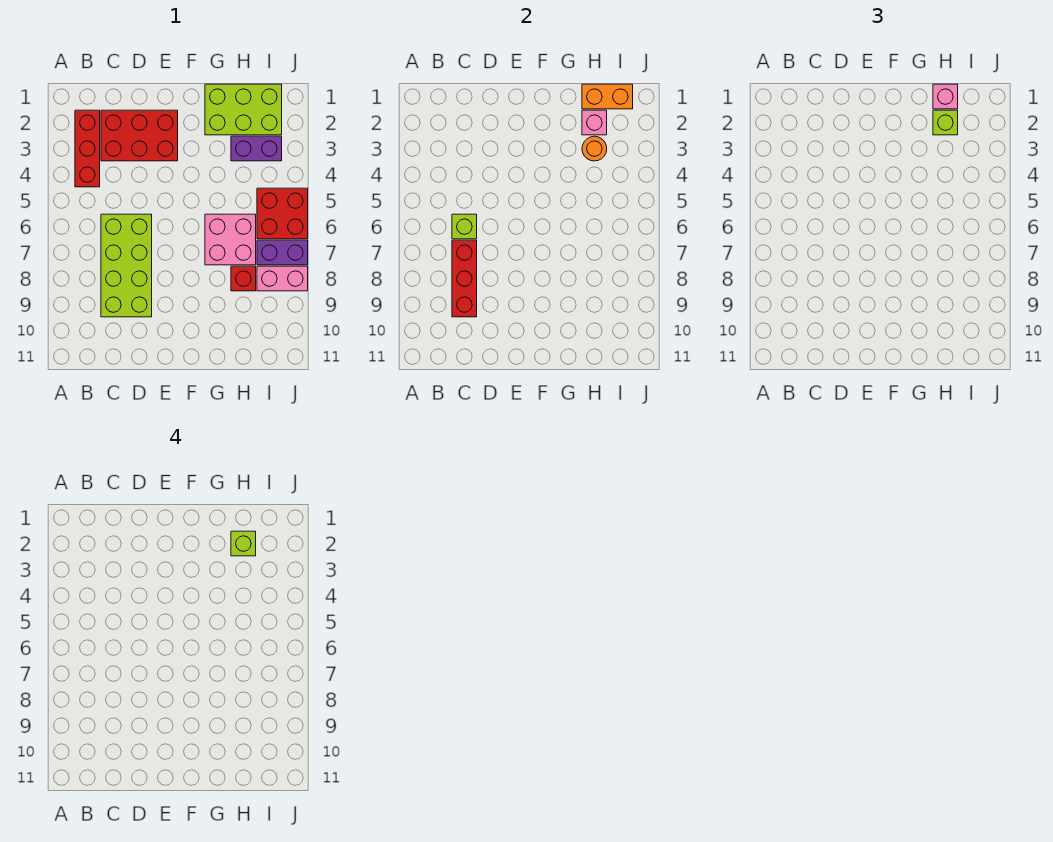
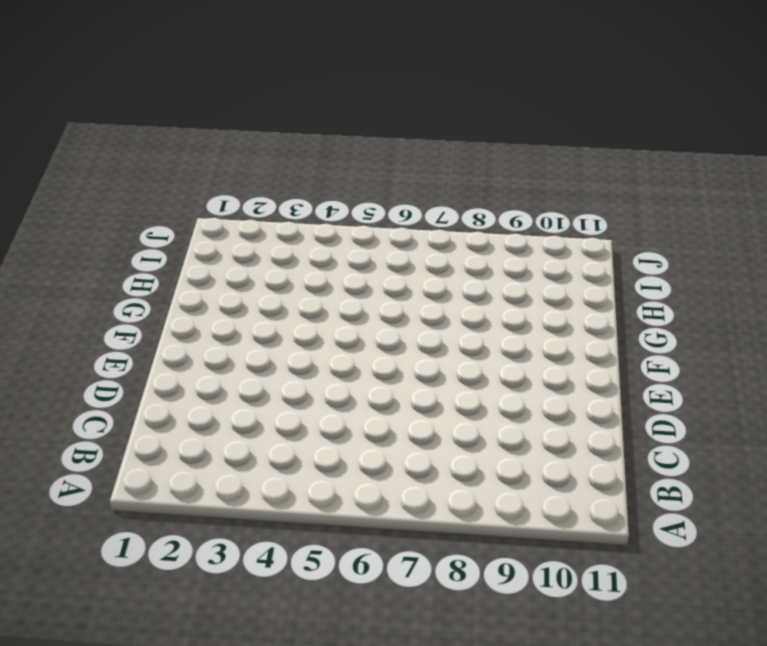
none -> red 1x3 brick [75,110,100,187]
none -> red 2x3 brick [101,110,178,161]
none -> lime 2x4 brick [101,214,152,317]

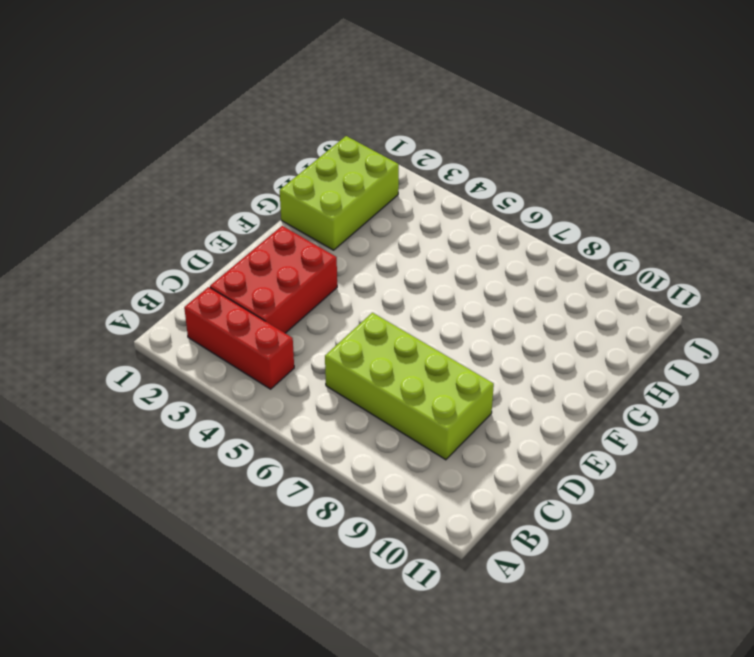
none -> pink 2x2 brick [205,214,256,265]
none -> purple 1x2 brick [231,136,282,161]
none -> red 1x1 brick [231,266,256,291]

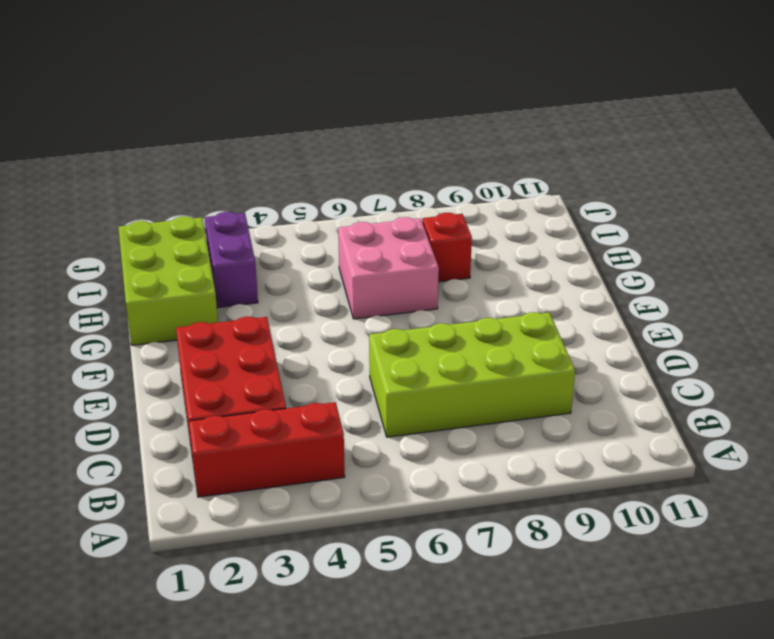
none -> red 2x2 brick [257,188,308,239]
none -> purple 1x2 brick [257,240,308,265]
none -> pink 1x2 brick [257,266,308,291]

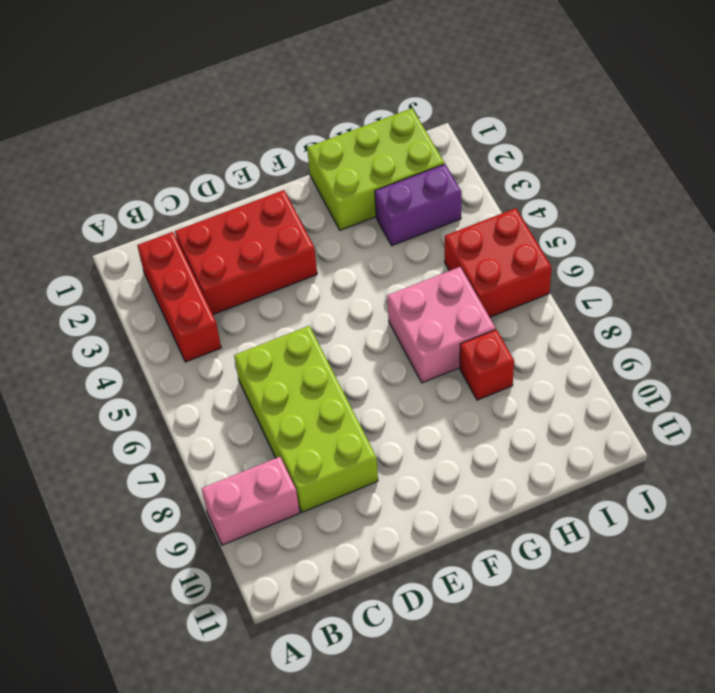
pink 1x2 brick [201,457,300,545] -> pink 1x2 brick moved to [257,266,308,291]
none -> purple 1x2 brick [257,240,308,265]
none -> lime 1x1 brick [452,214,477,239]
none -> red 1x3 brick [452,240,477,317]

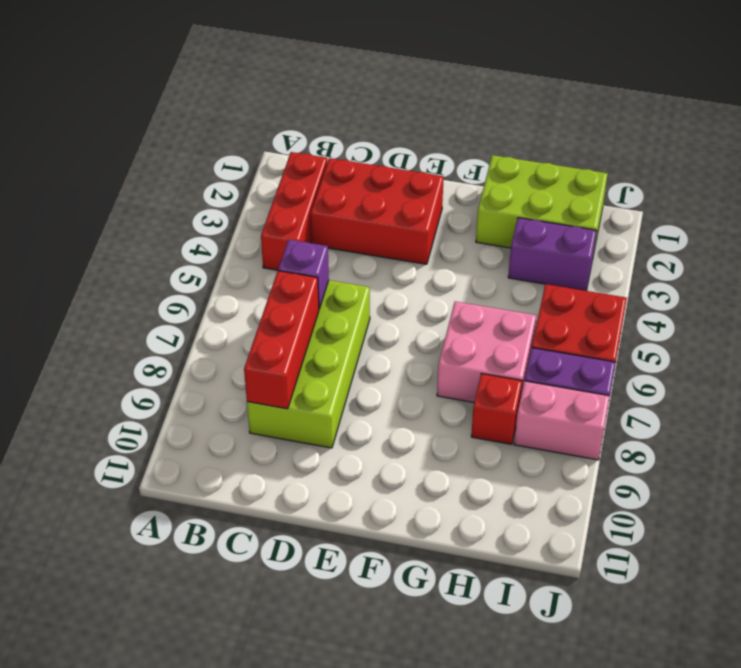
purple 1x1 brick [278,240,329,309] -> lime 1x1 brick [452,214,477,239]
none -> orange 1x2 brick [582,84,633,109]
none -> pink 1x1 brick [582,110,607,135]
none -> orange 1x1 round brick [582,136,607,161]

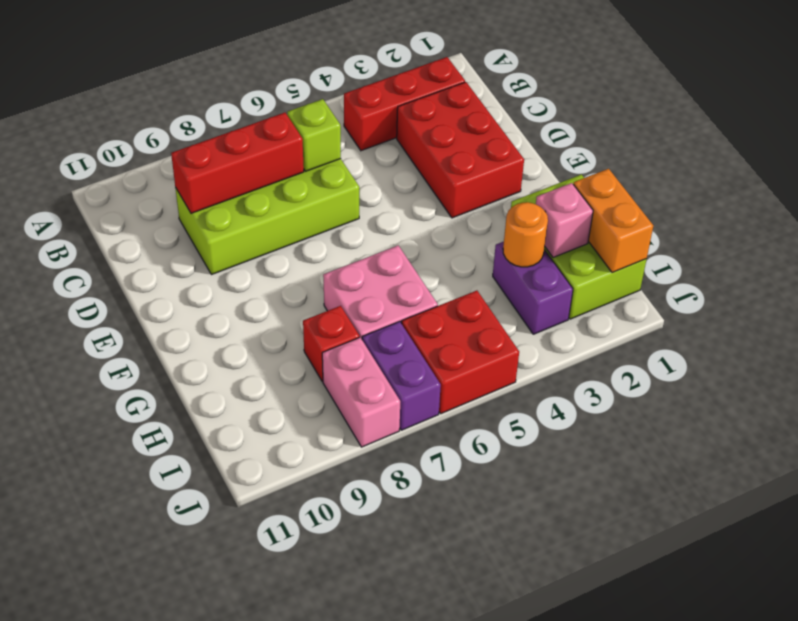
none -> pink 1x1 brick [933,84,958,109]
none -> lime 1x1 brick [933,110,958,135]
none -> lime 1x1 brick [231,531,256,556]

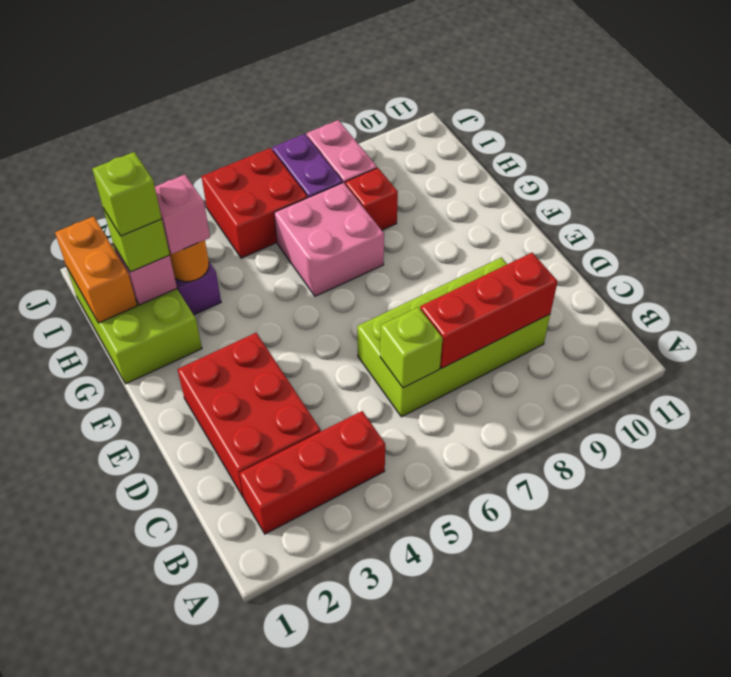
pink 1x1 brick [155,175,210,254] -> pink 1x1 brick moved to [933,84,958,109]

